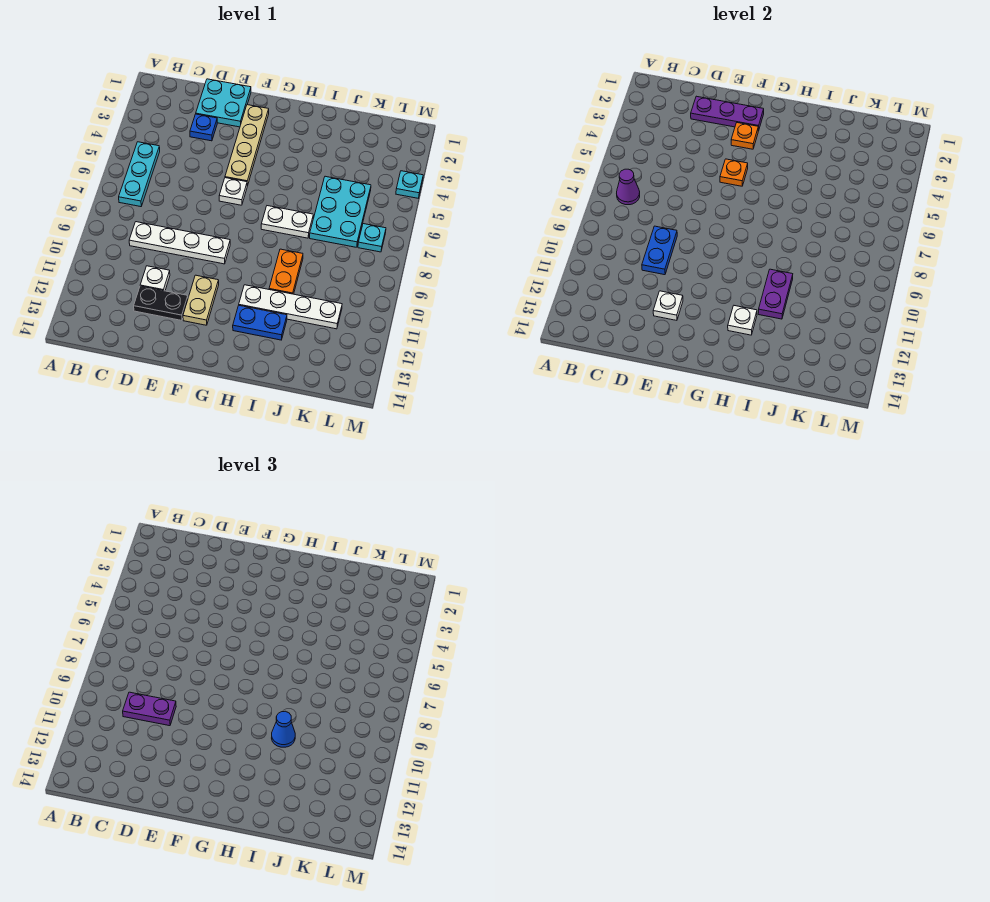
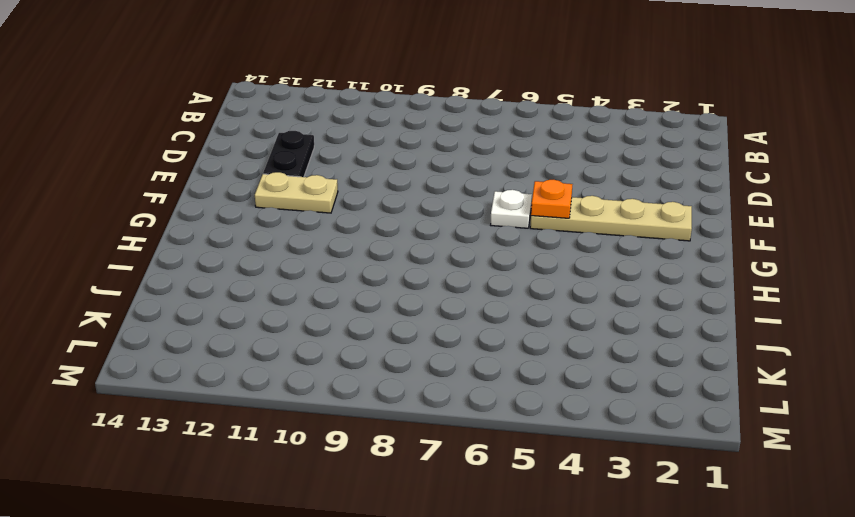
none -> cyan 1x3 plate [119,142,160,207]
none -> white 1x4 plate [129,222,230,264]
none -> cyan 2x2 plate [196,79,251,127]

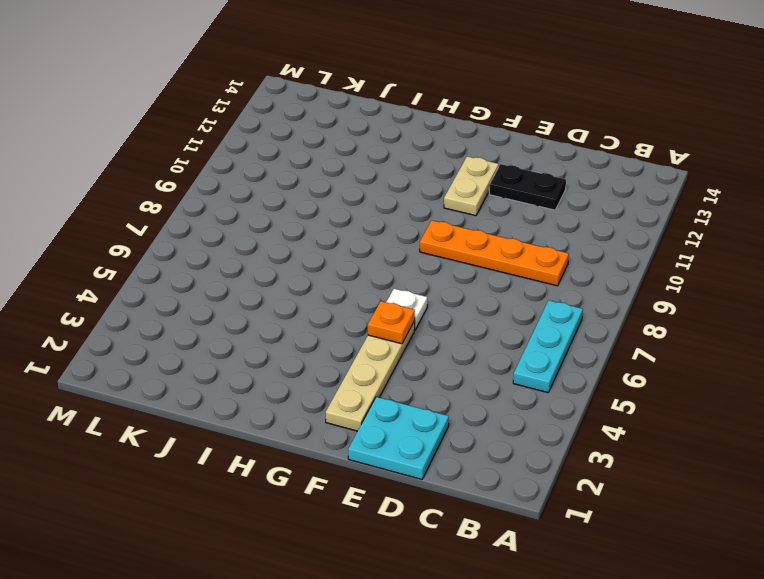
orange 1x4 plate [420,220,569,286] -> white 1x4 plate [129,222,230,264]
none -> blue 1x1 plate [190,114,217,141]
none -> white 1x1 plate [140,266,170,291]
none -> white 1x2 plate [261,206,313,238]

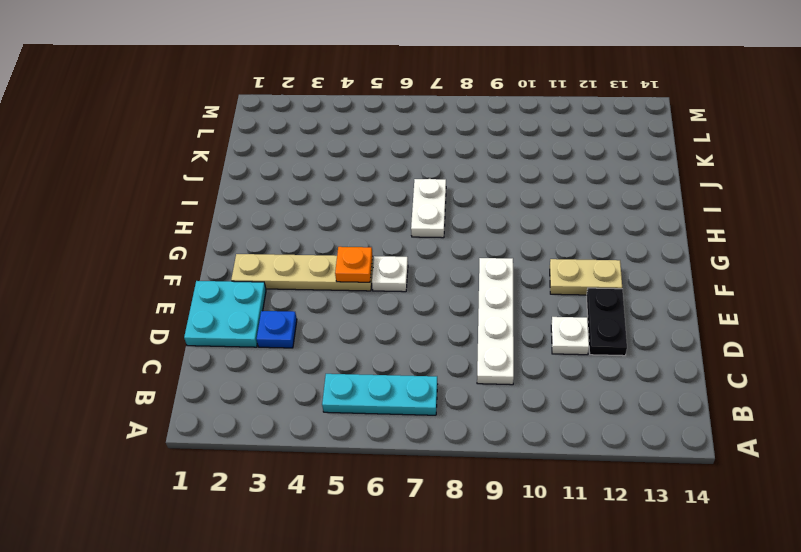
none -> white 1x4 plate [239,285,342,329]
none -> blue 1x2 plate [233,305,287,340]
none -> orange 1x2 plate [269,249,303,294]

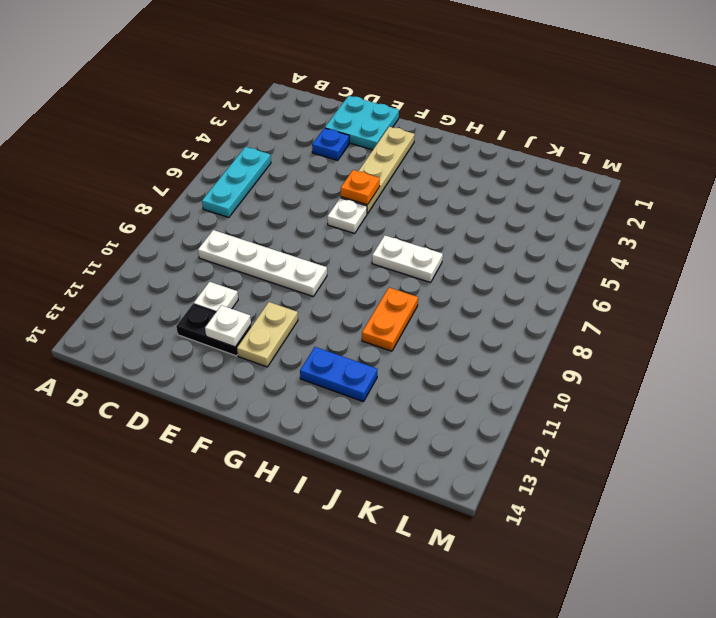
none -> white 1x4 plate [239,285,342,329]
none -> cyan 2x3 plate [310,176,371,247]
none -> cyan 1x1 plate [358,224,386,252]

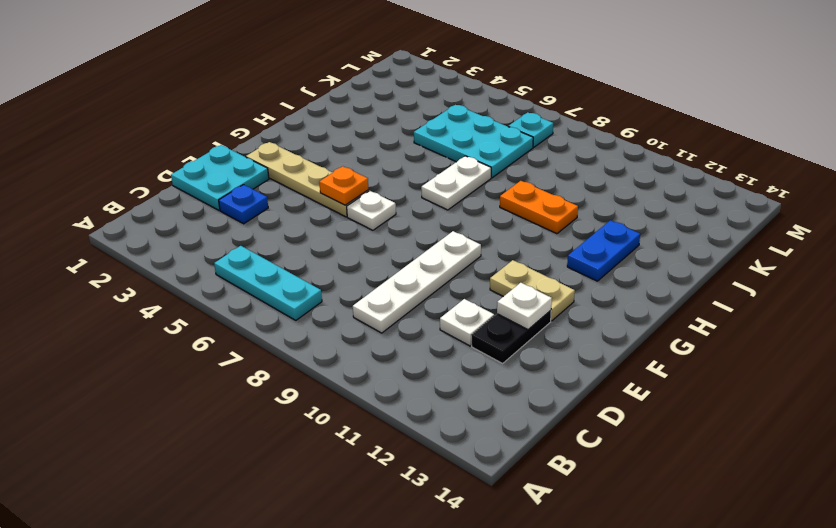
none -> white 1x4 plate [239,285,342,329]
none -> cyan 1x1 plate [396,171,423,198]
none -> purple 1x1 cone [617,169,640,205]

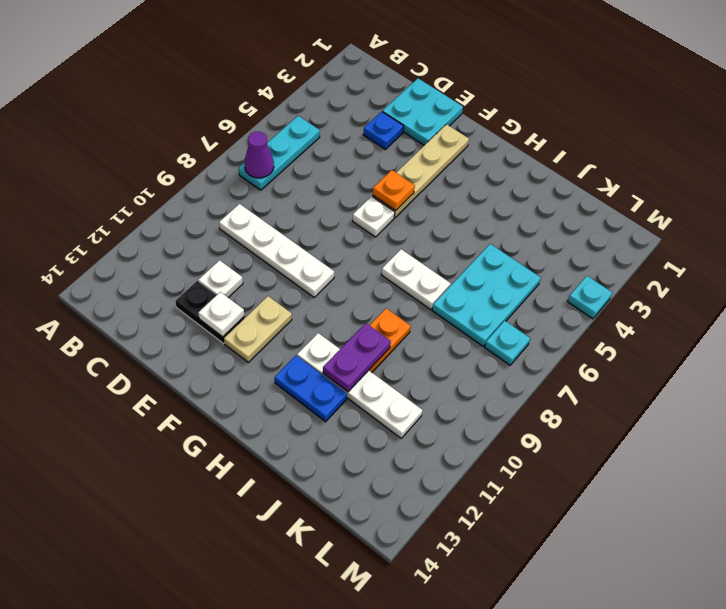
none -> purple 1x3 plate [691,96,764,131]
none -> blue 1x2 plate [642,226,677,275]
none -> orange 1x1 plate [731,123,758,149]

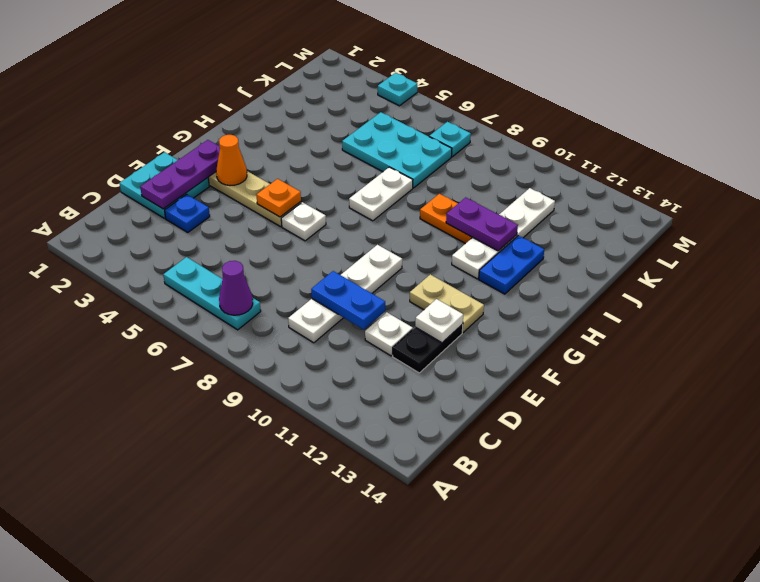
orange 1x1 cone [216,135,247,186] -> orange 1x1 plate [731,123,758,149]
none -> white 1x1 plate [728,306,757,335]
none -> purple 1x2 plate [123,692,176,726]
none -> blue 1x1 cone [272,711,295,747]

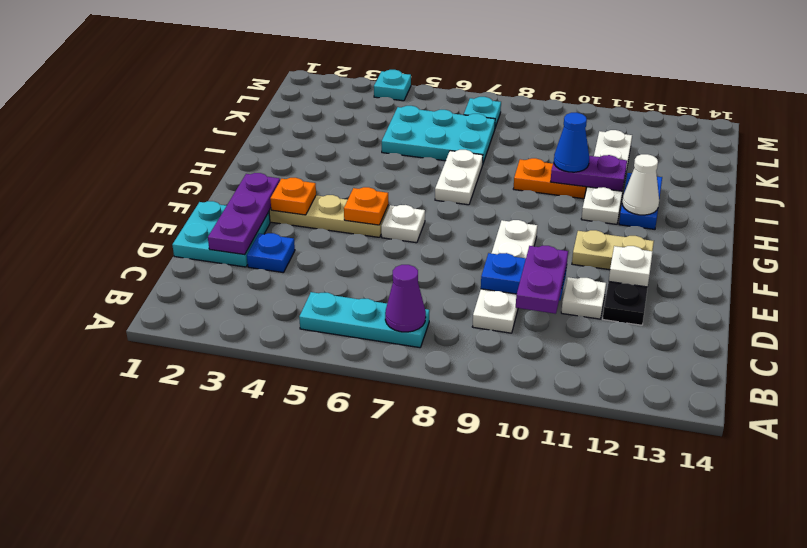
white 1x1 cone [622,154,659,215] -> white 1x1 plate [728,306,757,335]

